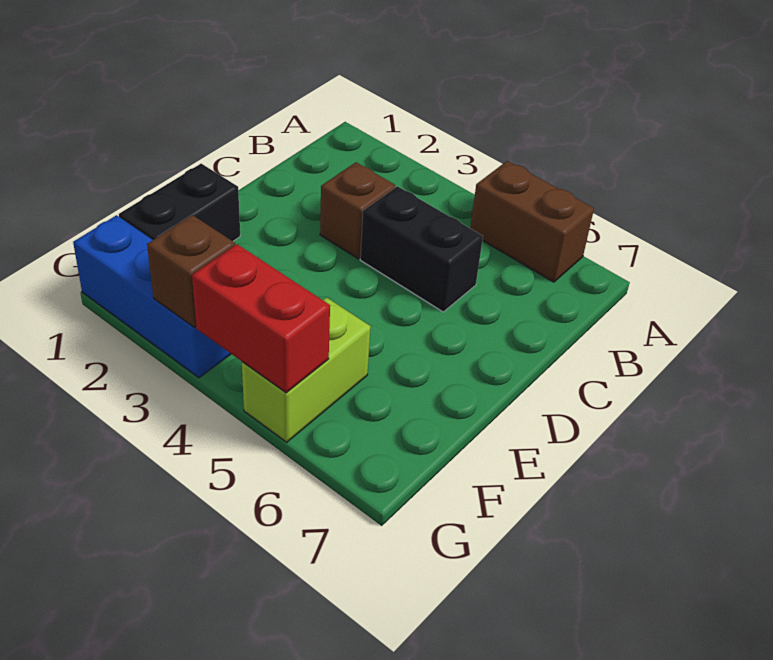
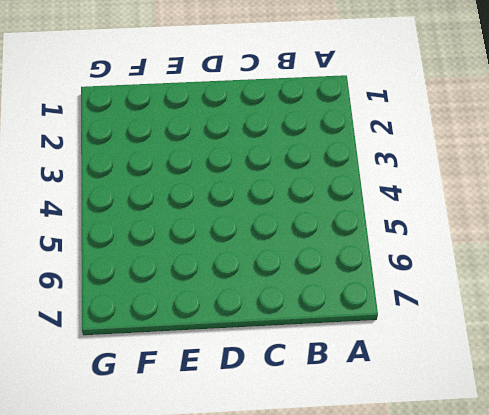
none -> brown 1x2 brick [470,161,594,282]
none -> brown 1x1 brick [320,162,395,259]

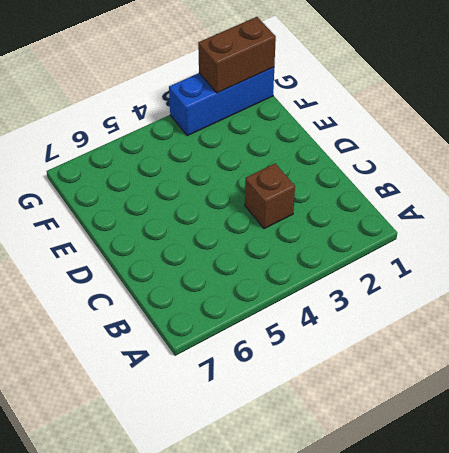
brown 1x2 brick [198,17,276,93] -> brown 1x2 brick moved to [470,161,594,282]
none -> black 1x2 brick [360,186,483,312]
none -> black 1x2 brick [119,164,240,241]

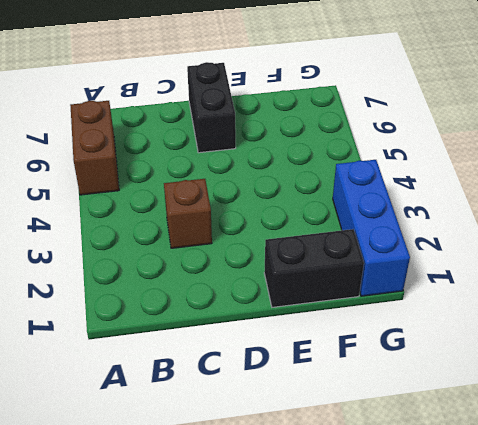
black 1x2 brick [187,62,236,153] -> black 1x2 brick moved to [360,186,483,312]
none -> lime 1x2 brick [242,297,371,442]
none -> brown 1x1 brick [147,215,235,327]

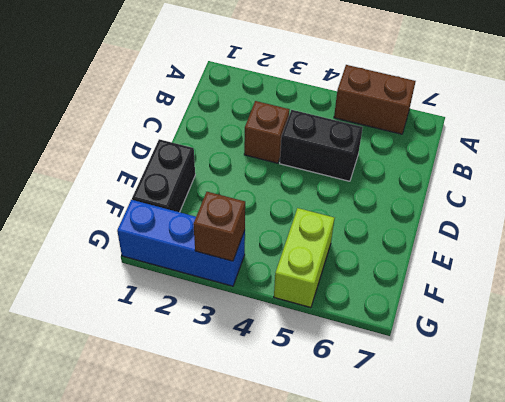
none -> red 1x2 brick [192,244,330,393]

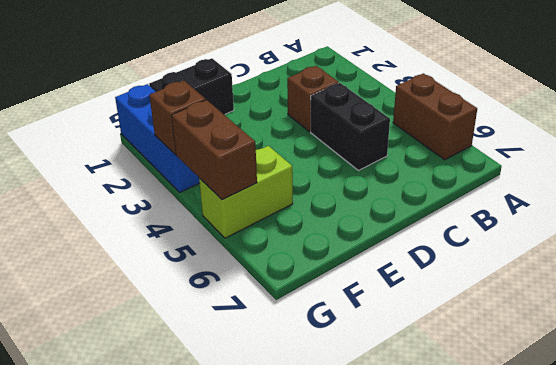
brown 1x2 brick [172,100,257,199] -> red 1x2 brick [192,244,330,393]

